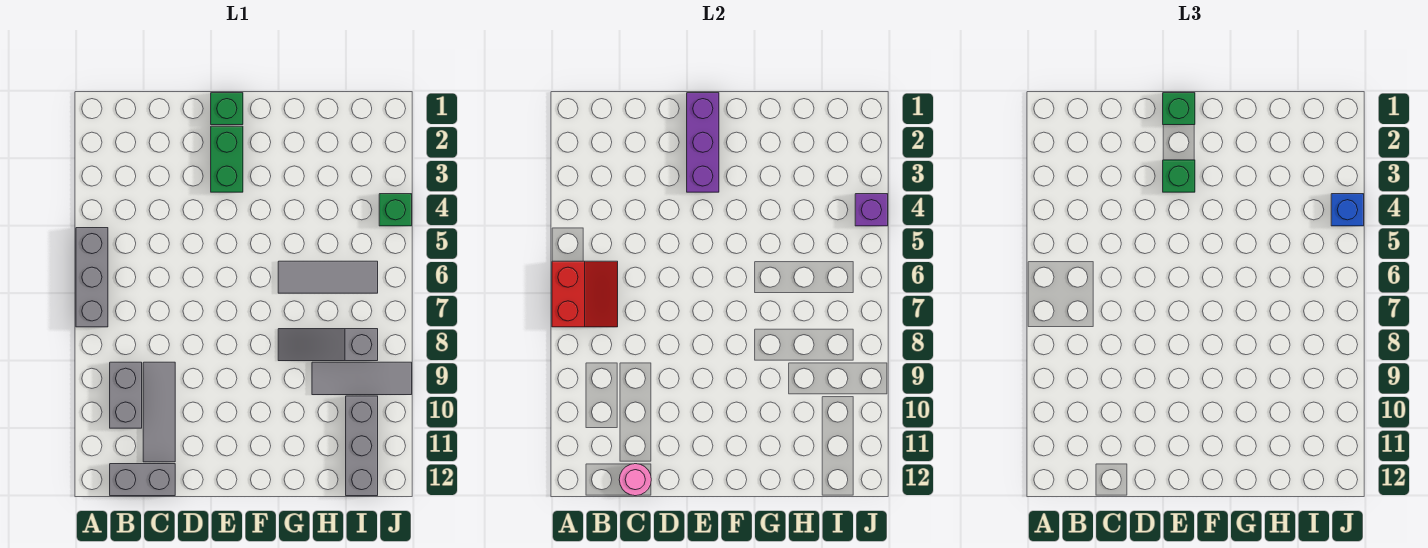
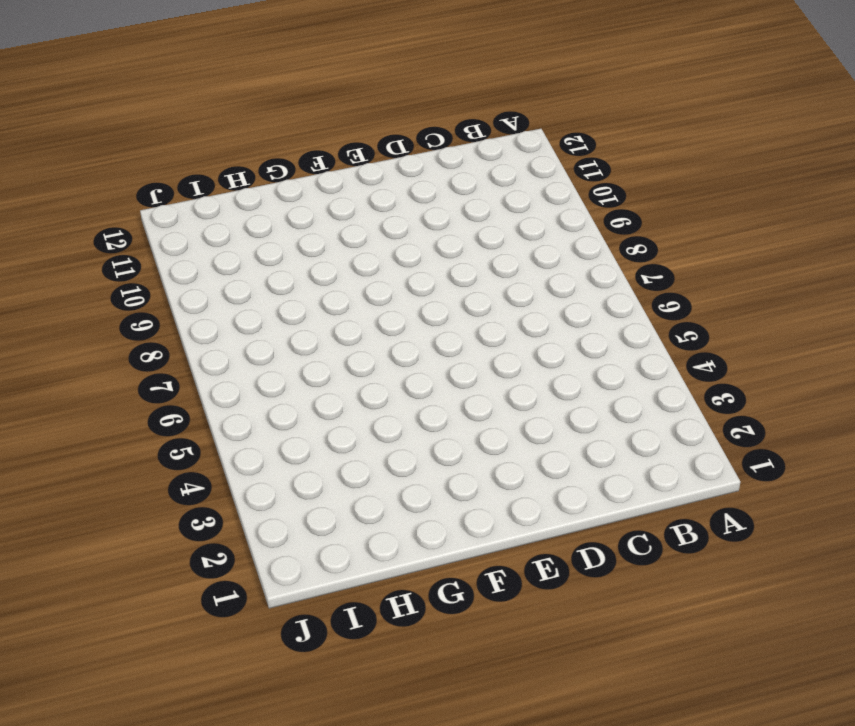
none -> grey 1x3 brick [76,228,108,327]
none -> grey 1x2 brick [110,362,142,428]
none -> grey 1x2 brick [110,464,175,496]

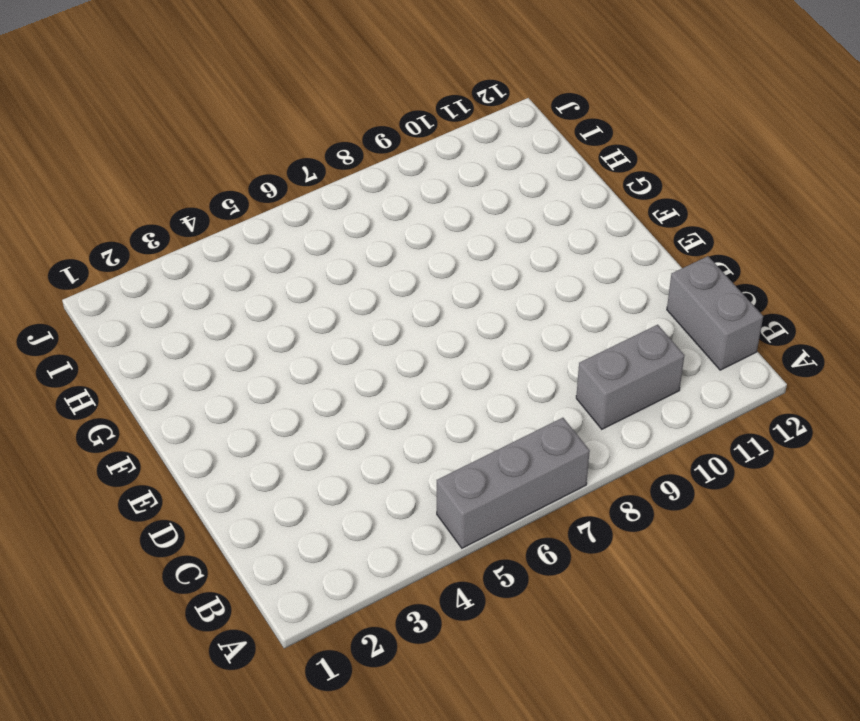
none -> grey 1x3 tile [143,362,175,462]
none -> green 1x1 brick [211,93,243,125]
none -> green 1x2 brick [211,126,243,192]

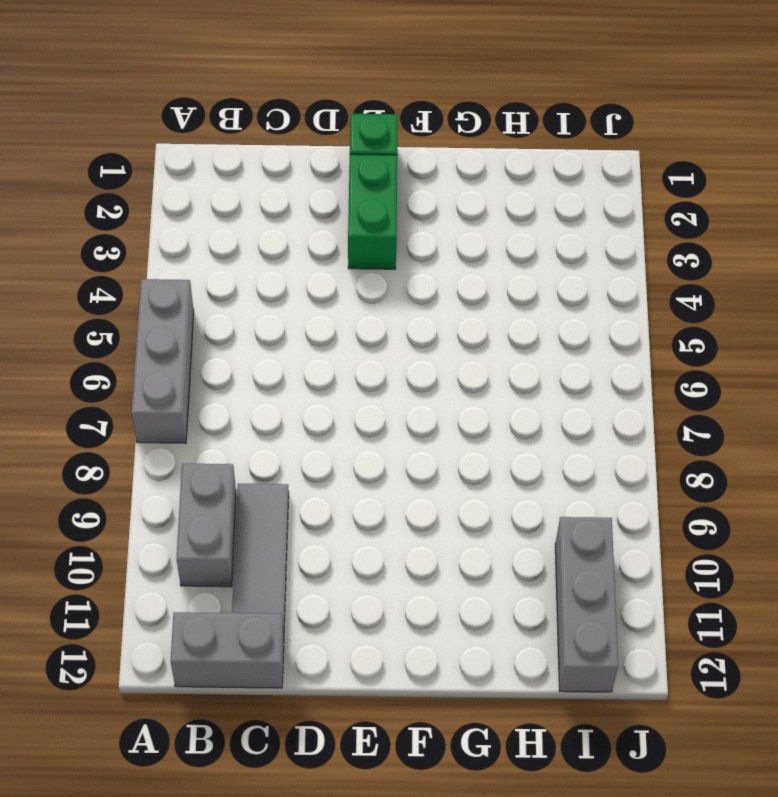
none -> grey 1x3 tile [278,261,378,293]
none -> grey 1x3 slope [278,329,378,361]
none -> grey 1x3 tile [312,362,412,395]

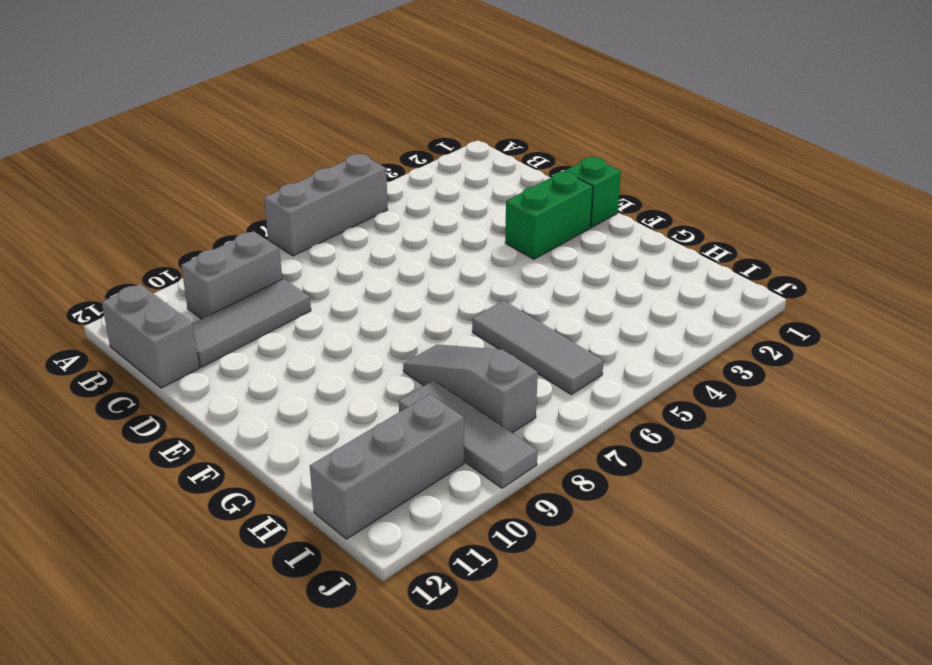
none -> green 1x1 brick [379,194,412,226]
none -> red 2x2 slope [552,261,618,327]
none -> pink 1x1 round brick [619,464,651,496]

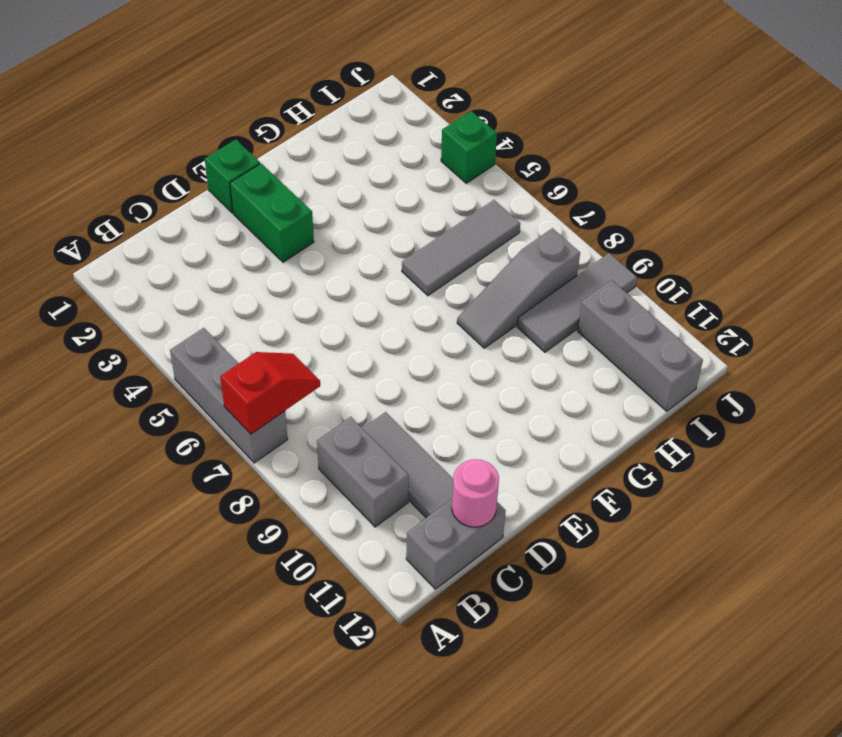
red 1x2 slope [220,352,320,434] -> red 2x2 slope [552,261,618,327]
none -> purple 1x3 brick [687,93,719,192]
none -> purple 1x1 brick [855,194,888,226]
none -> green 1x1 brick [1163,93,1195,125]

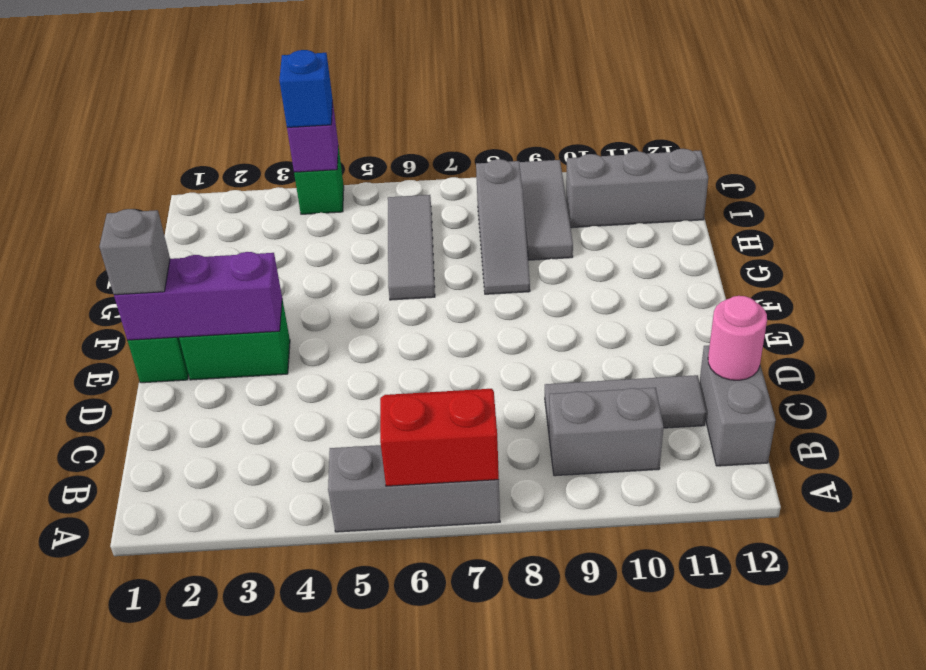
grey 1x1 brick [99,209,170,295] -> green 1x1 brick [1163,93,1195,125]
none -> green 1x1 brick [1163,160,1195,192]

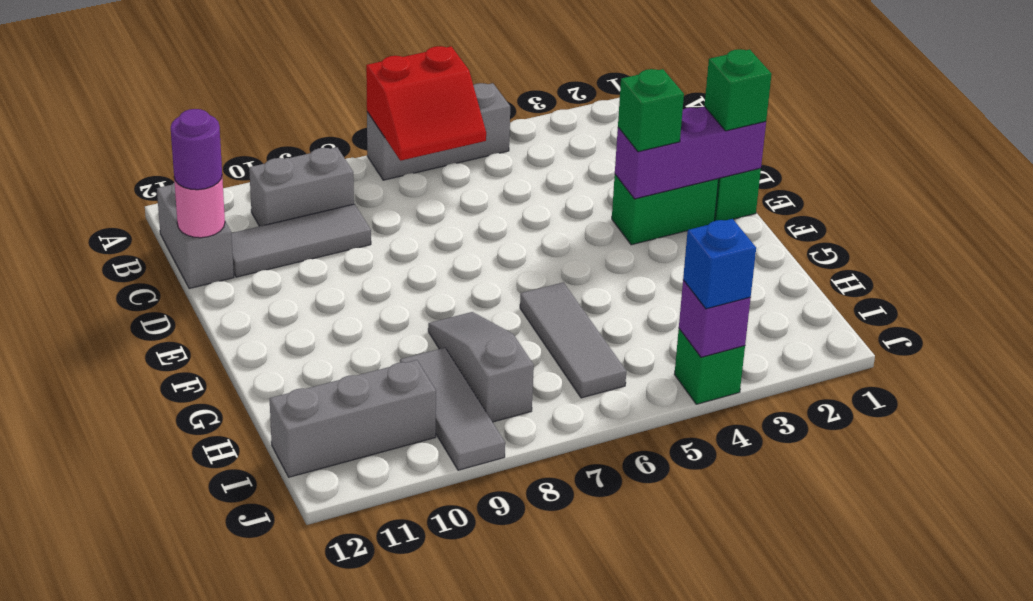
purple 1x1 round brick [171,109,222,190] -> none

